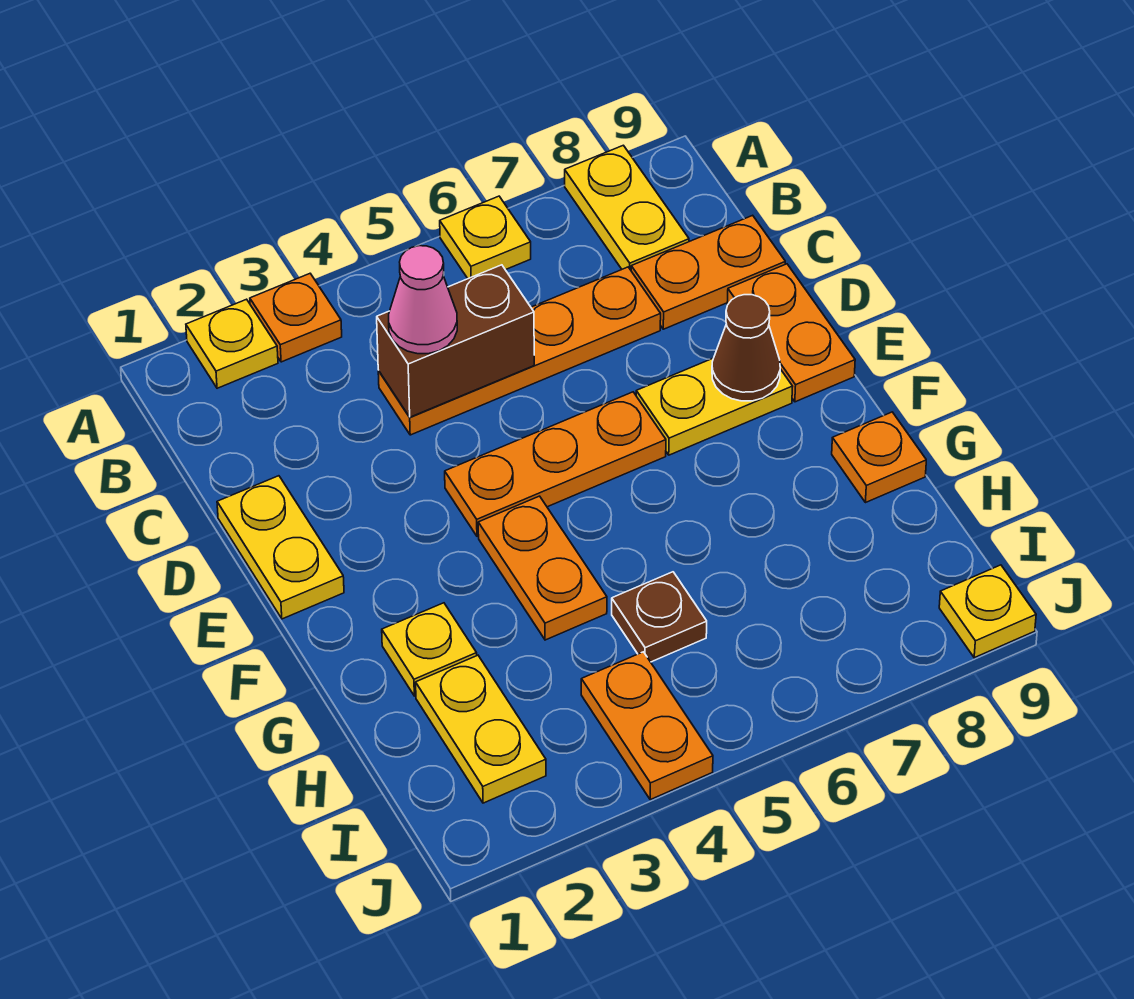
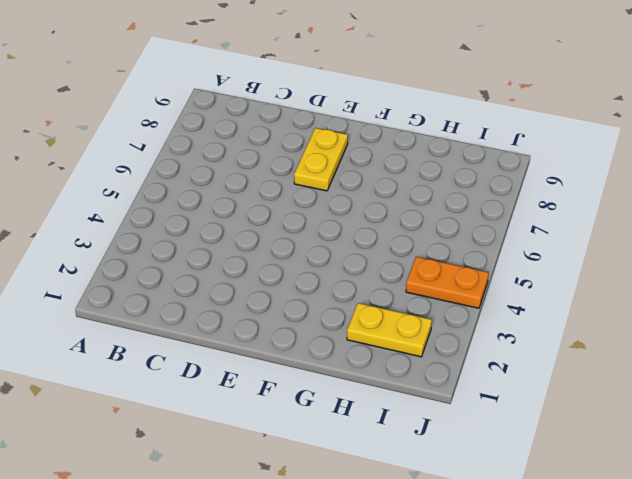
none -> yellow 1x1 plate [186,299,278,388]
none -> orange 1x1 plate [250,274,342,362]
none -> yellow 1x1 plate [440,196,531,279]

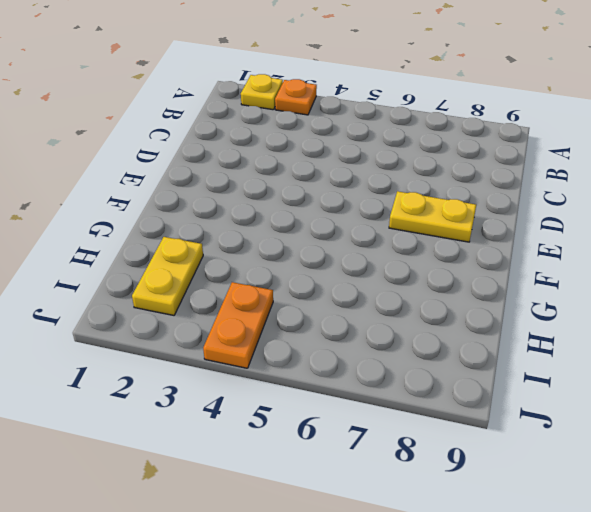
none -> yellow 1x1 plate [440,196,531,279]
none -> yellow 1x2 plate [565,145,689,270]
none -> orange 1x4 plate [378,267,661,435]

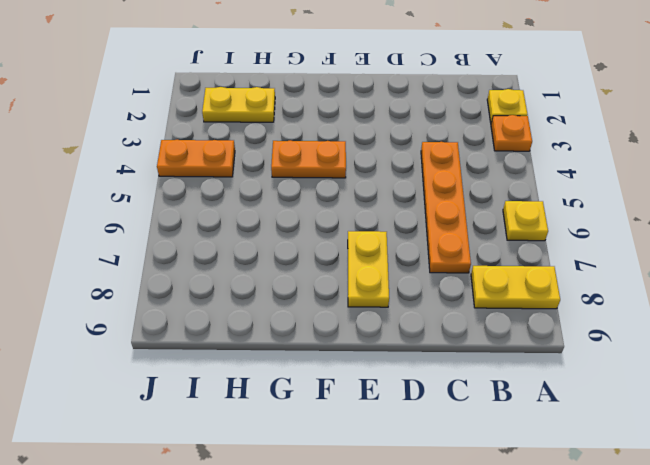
none -> orange 1x2 plate [631,215,785,329]
none -> yellow 1x2 plate [217,476,344,619]
none -> orange 1x2 plate [727,264,855,402]

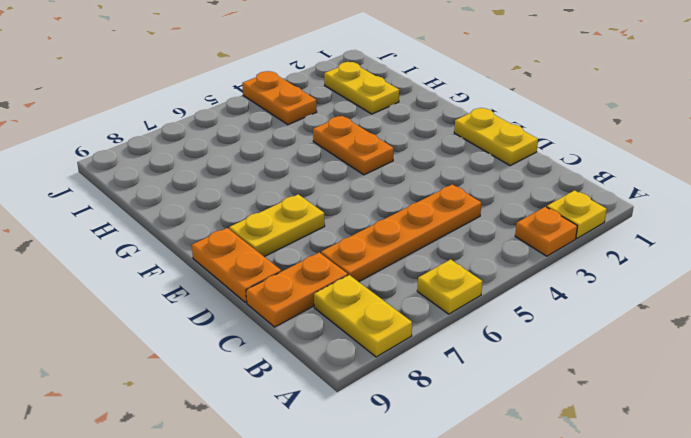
none -> orange 1x3 plate [445,392,666,536]
none -> yellow 1x1 plate [382,603,477,696]
none -> orange 1x1 plate [832,412,926,503]

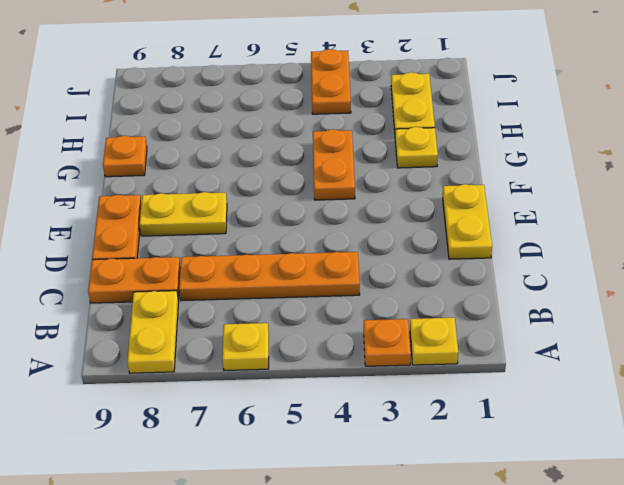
none -> orange 1x3 plate [445,392,666,536]
none -> brown 1x1 plate [612,572,707,662]
none -> yellow 1x1 plate [939,565,1036,658]

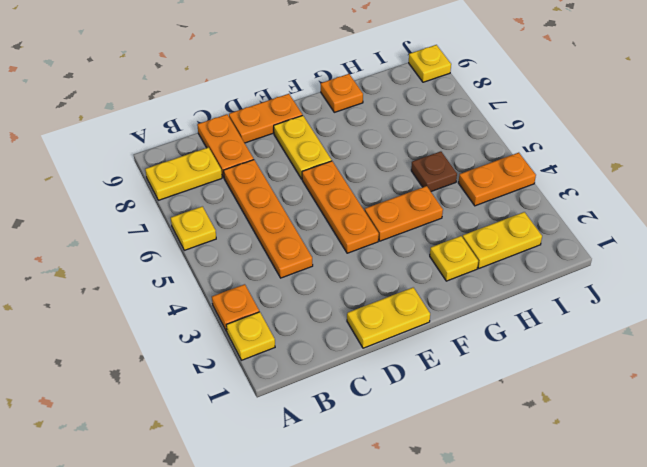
none -> brown 1x2 brick [377,265,534,417]
none -> brown 1x1 cone [712,295,780,401]
none -> pink 1x1 cone [389,246,457,354]

